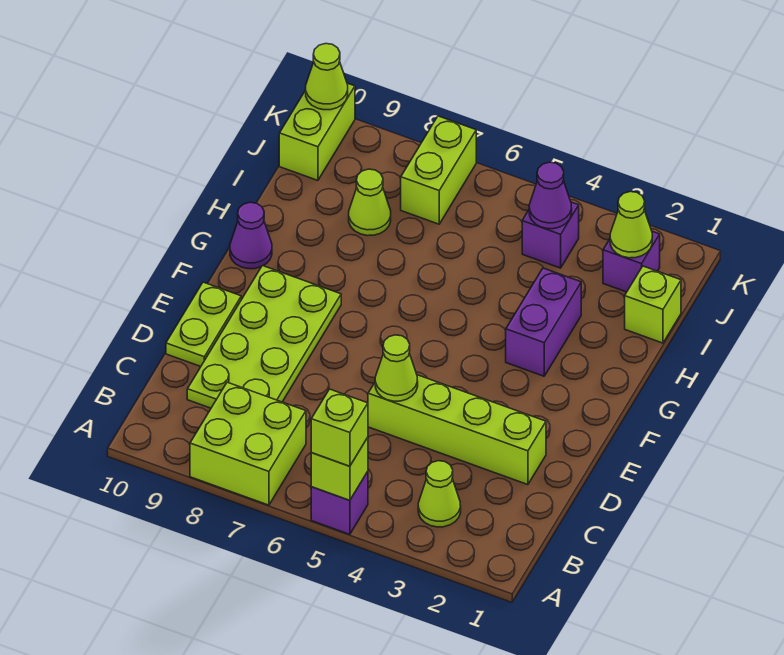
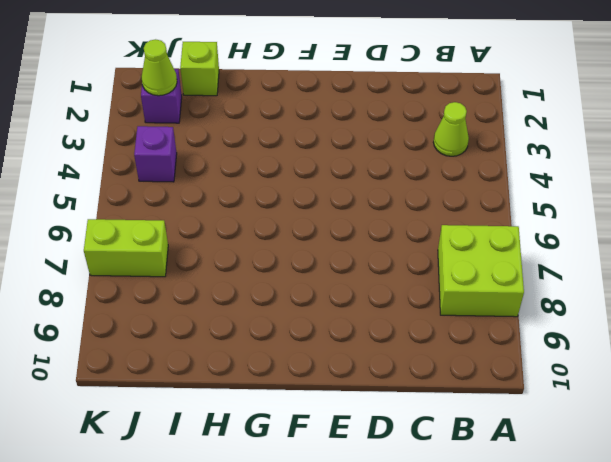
none -> purple 1x1 brick [311,472,368,534]
none -> lime 2x4 plate [187,266,341,408]
none -> lime 1x4 brick [368,375,546,485]

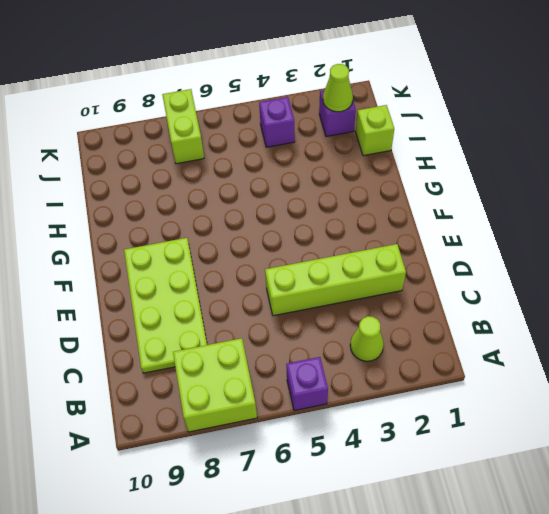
none -> lime 1x2 plate [166,282,241,366]
none -> purple 1x2 brick [506,268,581,376]
none -> purple 1x1 cone [230,202,272,269]

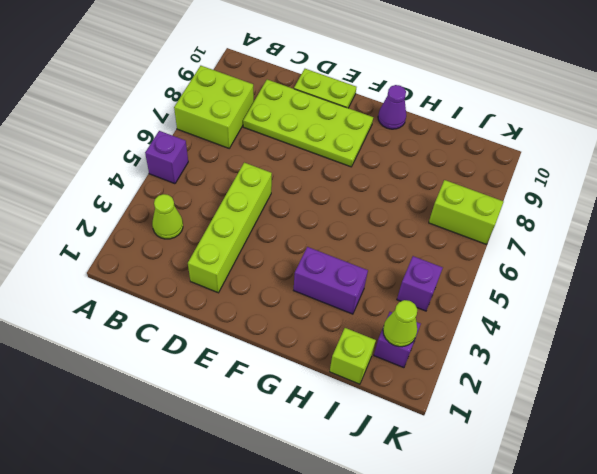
none -> lime 1x1 cone [349,169,391,236]
none -> lime 1x2 brick [279,83,355,180]
none -> lime 1x1 brick [311,437,368,500]

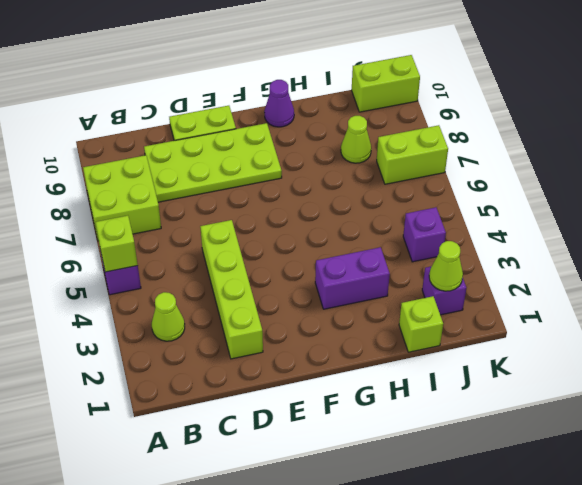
none -> lime 1x1 cone [375,335,418,401]
none -> purple 1x1 cone [529,162,572,229]
none -> lime 1x1 cone [306,44,348,110]

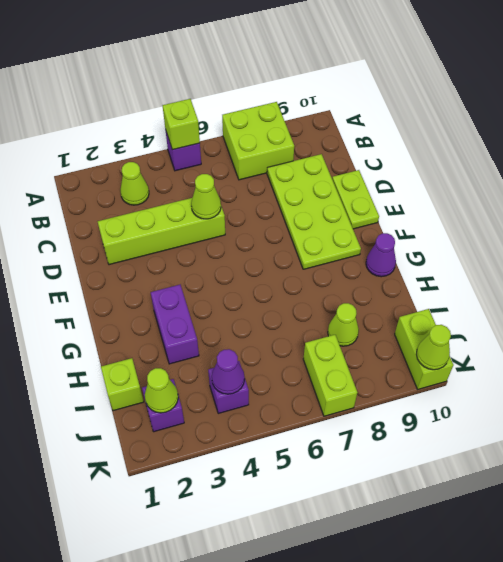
none -> lime 1x1 brick [311,389,368,466]

